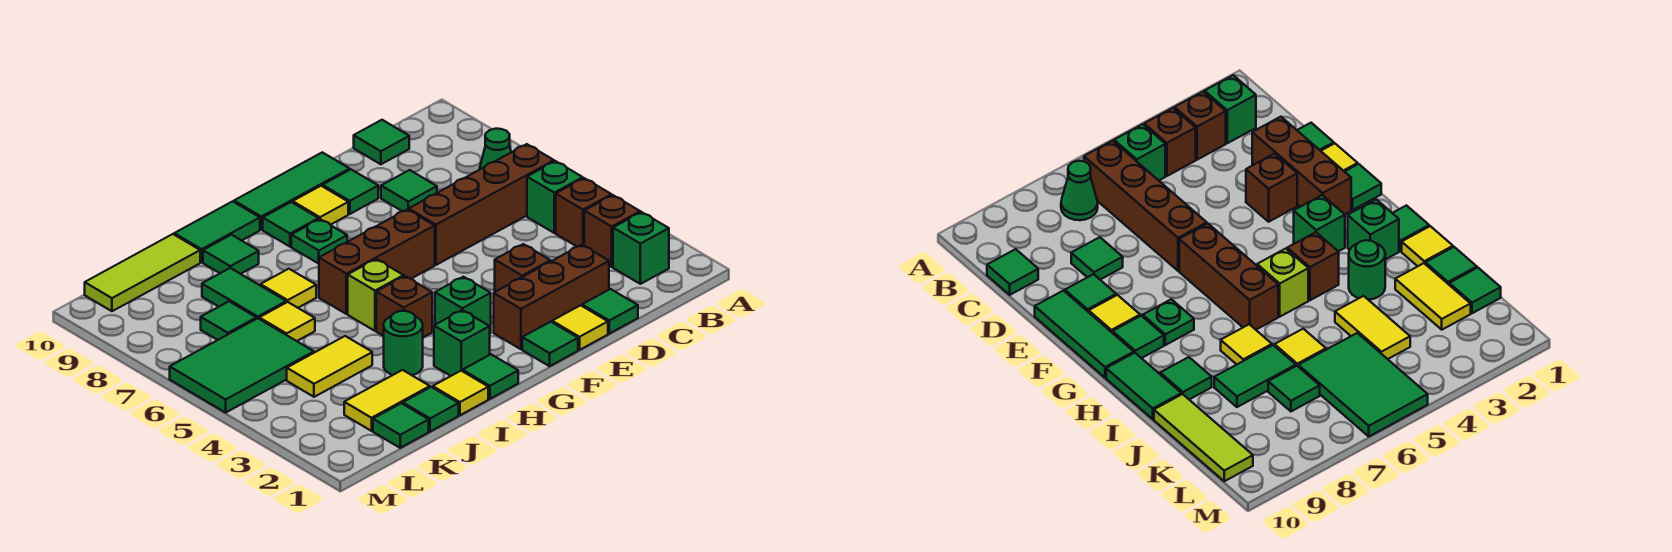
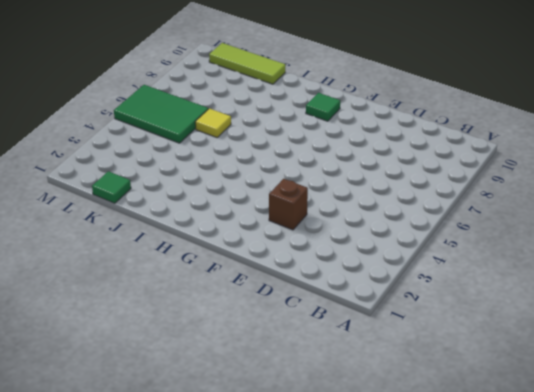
none -> green 1x1 brick [613,212,669,284]
none -> brown 1x1 brick [584,195,640,267]
none -> brown 1x1 brick [556,178,611,247]
none -> green 1x1 brick [527,161,583,233]

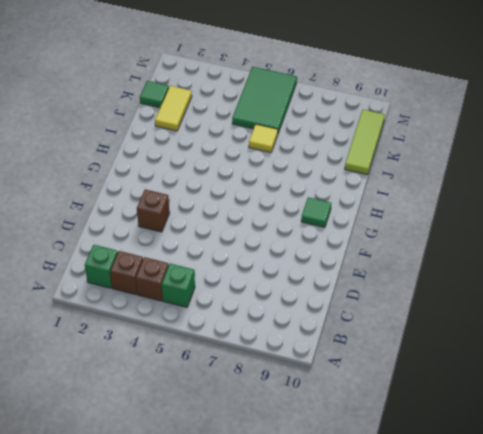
none -> brown 1x4 brick [409,144,554,265]
none -> green 1x1 cone [479,129,511,170]
none -> green 1x1 tile [354,120,409,164]
none -> green 1x1 tile [582,289,638,334]

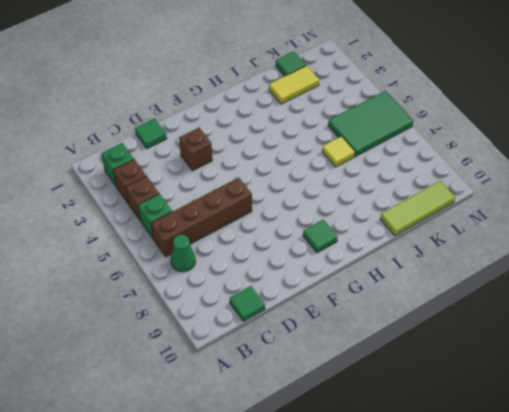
none -> brown 1x3 brick [494,245,609,349]
none -> green 1x1 tile [381,170,437,211]
none -> yellow 1x1 tile [552,305,608,350]
none -> green 1x1 tile [323,170,378,214]

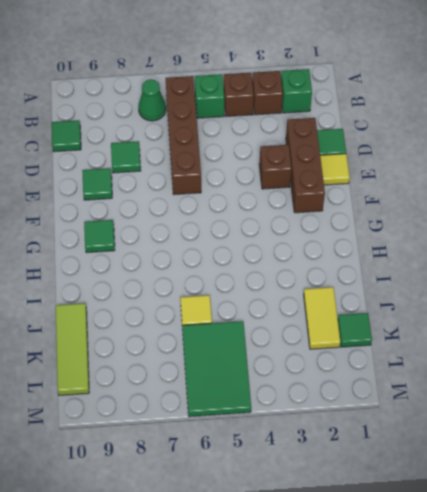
none -> green 1x3 tile [234,152,350,230]
none -> green 1x1 tile [522,322,578,366]
none -> brown 1x3 brick [319,209,435,314]
none -> yellow 1x1 tile [293,186,348,225]

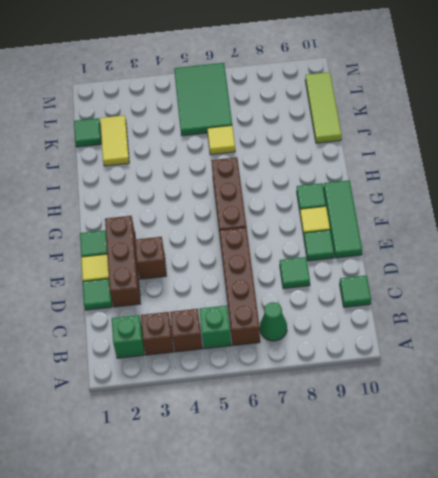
none -> green 1x1 brick [435,277,491,333]
none -> green 1x1 plate [291,219,347,264]
none -> green 1x1 tile [463,354,518,399]
none -> green 1x1 brick [434,310,490,376]

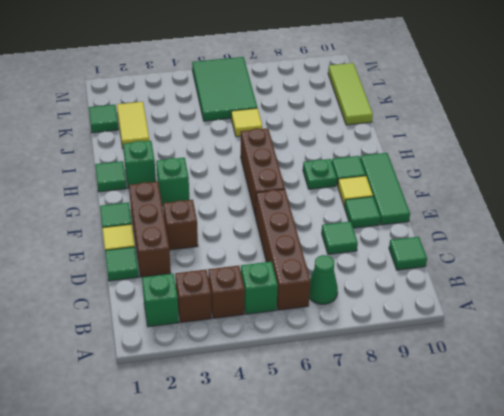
none -> brown 1x1 brick [376,276,432,337]
none -> lime 1x1 brick [348,259,404,331]
none -> green 1x2 tile [174,201,260,262]
none -> yellow 1x1 tile [433,371,488,415]

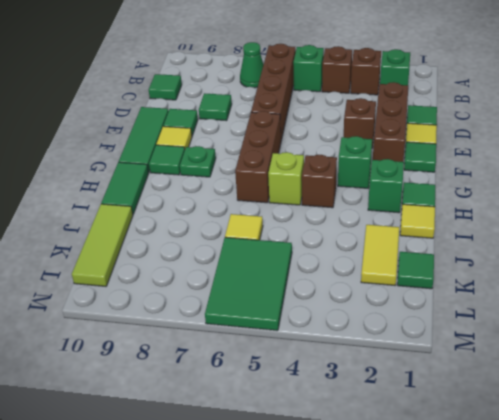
none -> green 1x1 round brick [384,311,423,376]
none -> yellow 1x1 tile [260,269,316,308]
none -> green 1x1 tile [203,235,259,274]
none -> green 1x1 tile [403,387,459,432]

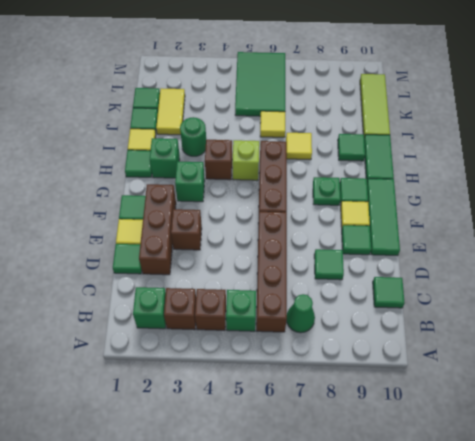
none -> yellow 1x2 tile [287,336,372,397]
none -> green 1x2 tile [202,268,286,319]
none -> green 1x1 tile [201,301,256,340]

